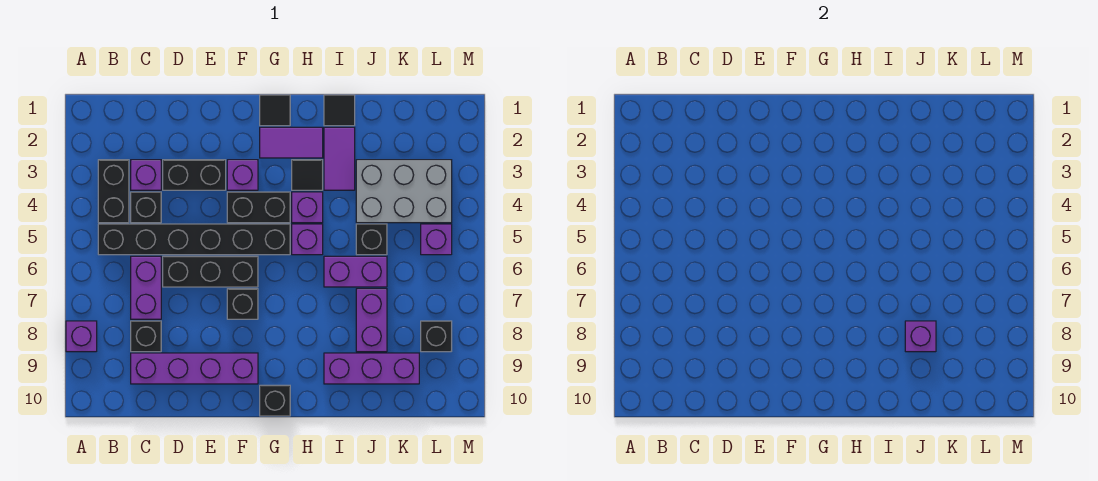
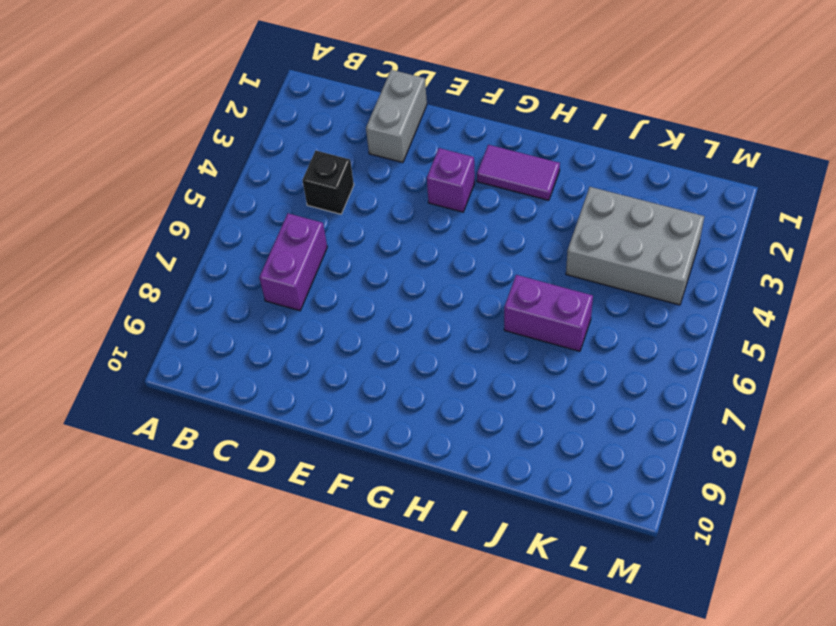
grey 1x2 brick [366,70,427,163] -> none
none -> purple 1x1 brick [66,321,97,352]
none -> black 1x2 brick [98,160,129,223]
none -> black 1x6 brick [98,224,290,255]

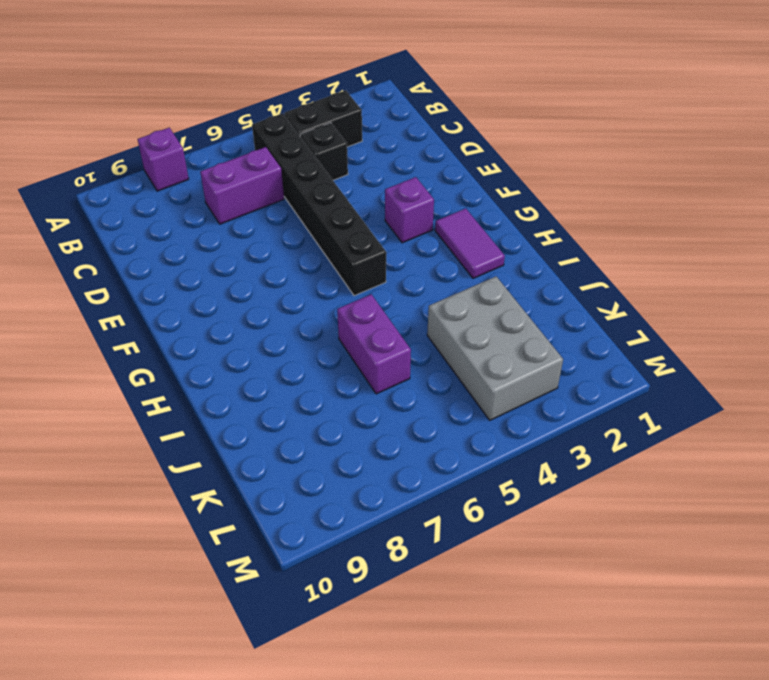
none -> purple 1x1 brick [131,160,161,190]
none -> black 1x1 brick [131,321,161,352]
none -> purple 1x4 brick [131,353,258,384]

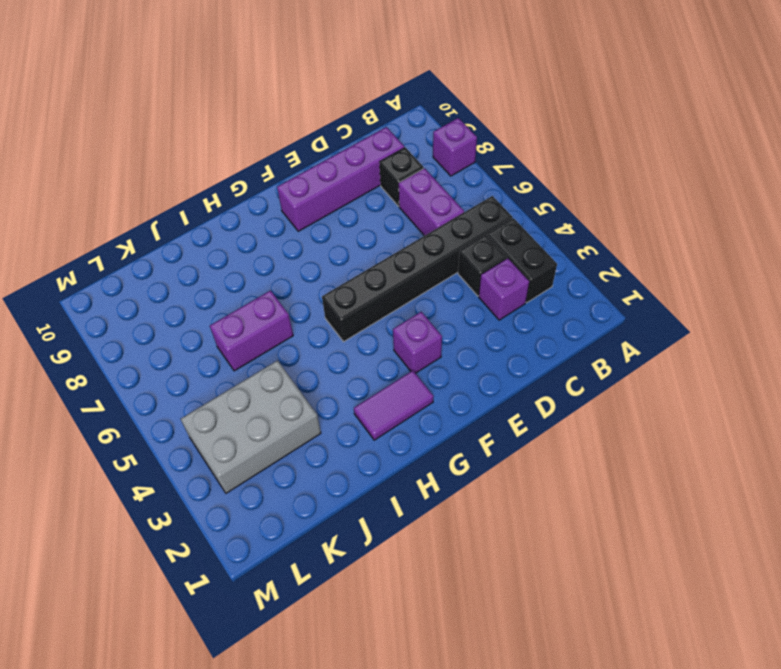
none -> black 1x2 brick [163,160,226,190]
none -> black 1x3 brick [163,256,258,287]
none -> black 1x2 brick [227,192,290,223]

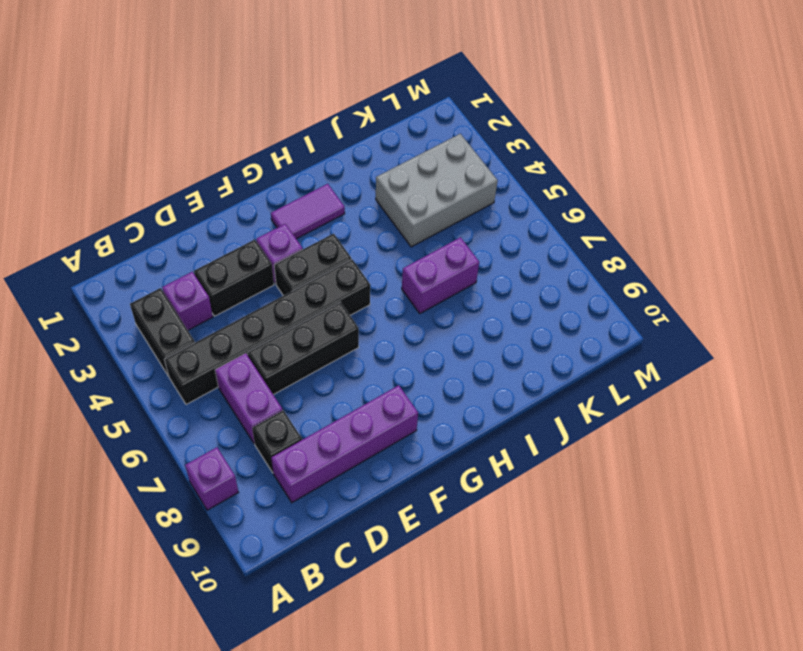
none -> black 1x1 brick [131,192,161,223]
none -> black 1x1 brick [227,289,258,319]
none -> black 1x1 tile [260,95,290,126]

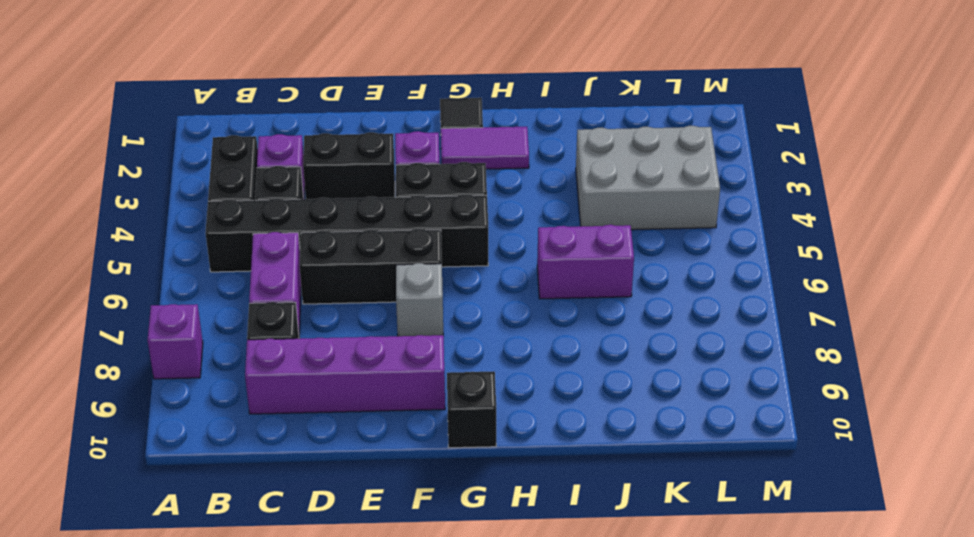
grey 1x1 brick [396,263,443,336] -> black 1x1 brick [227,289,258,319]
none -> black 1x1 tile [292,160,323,190]
none -> purple 1x1 brick [292,192,323,223]
none -> purple 1x1 brick [292,224,323,255]

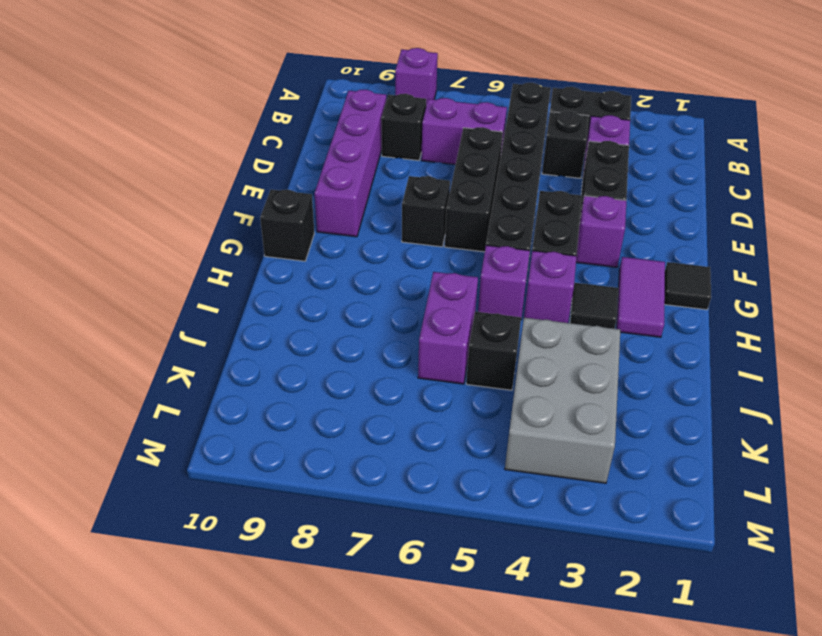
none -> black 1x1 tile [324,95,355,126]
none -> purple 1x2 tile [324,127,355,190]
none -> purple 1x3 brick [324,353,419,384]

